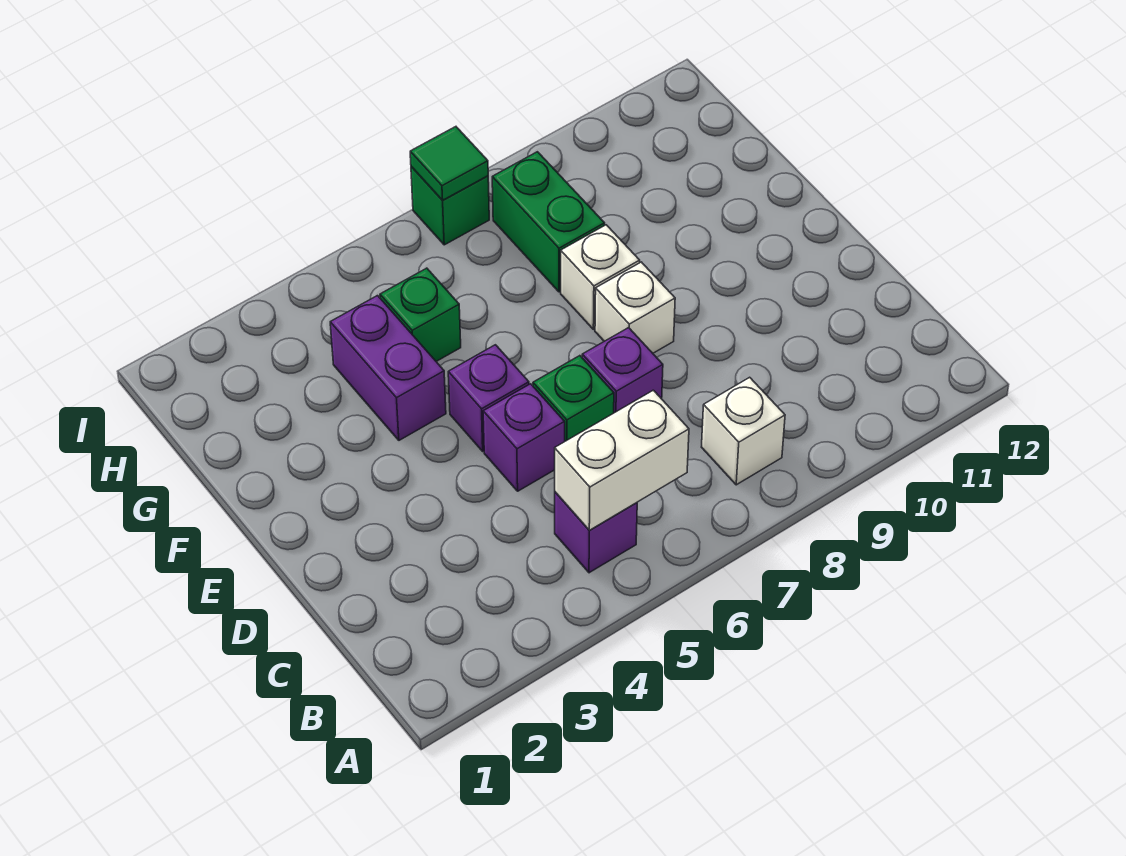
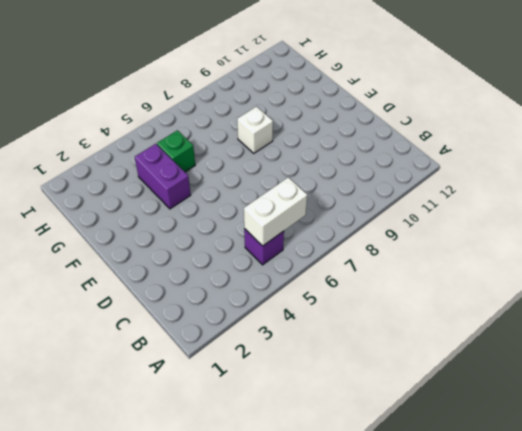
none -> white 1x1 brick [702,377,785,485]
none -> purple 1x1 brick [483,384,565,491]
none -> green 1x1 brick [533,356,614,441]

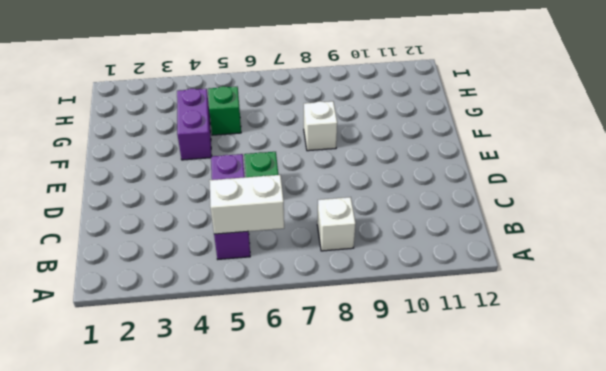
none -> purple 1x1 brick [582,328,663,413]
none -> purple 1x1 brick [448,345,529,451]
none -> white 1x1 brick [595,262,675,353]

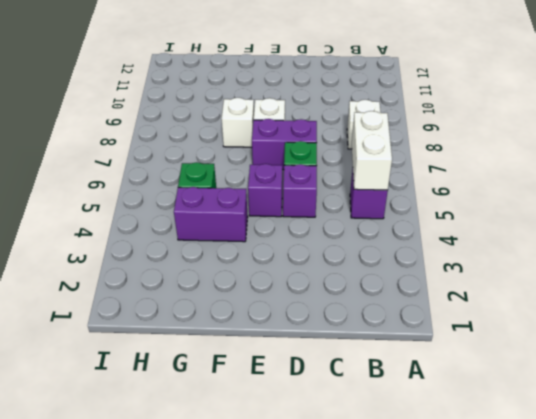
purple 1x2 brick [252,119,317,170] -> purple 1x1 brick [582,328,663,413]
none -> green 1x2 brick [492,152,605,292]
none -> green 1x1 brick [411,167,489,245]
none -> green 1x1 tile [410,127,488,200]

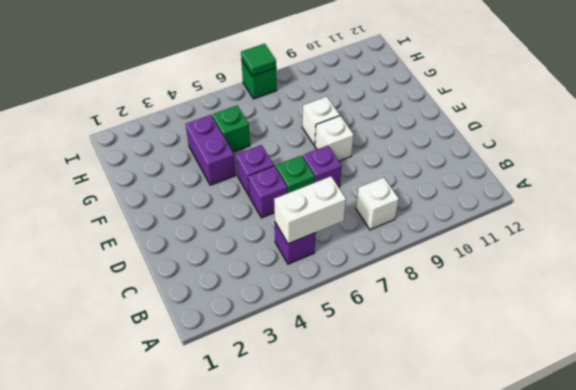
none -> green 1x2 brick [492,152,605,292]

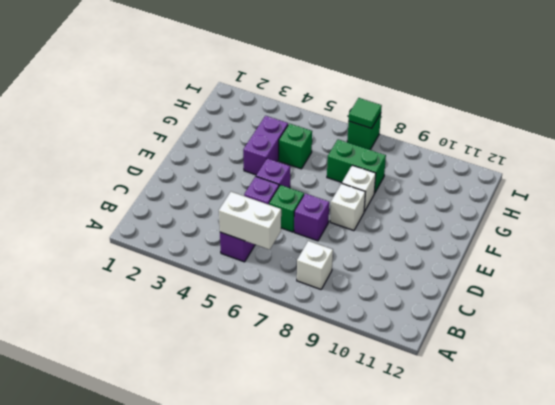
green 1x2 brick [327,139,386,193] -> green 1x2 brick turned to [492,152,605,292]

